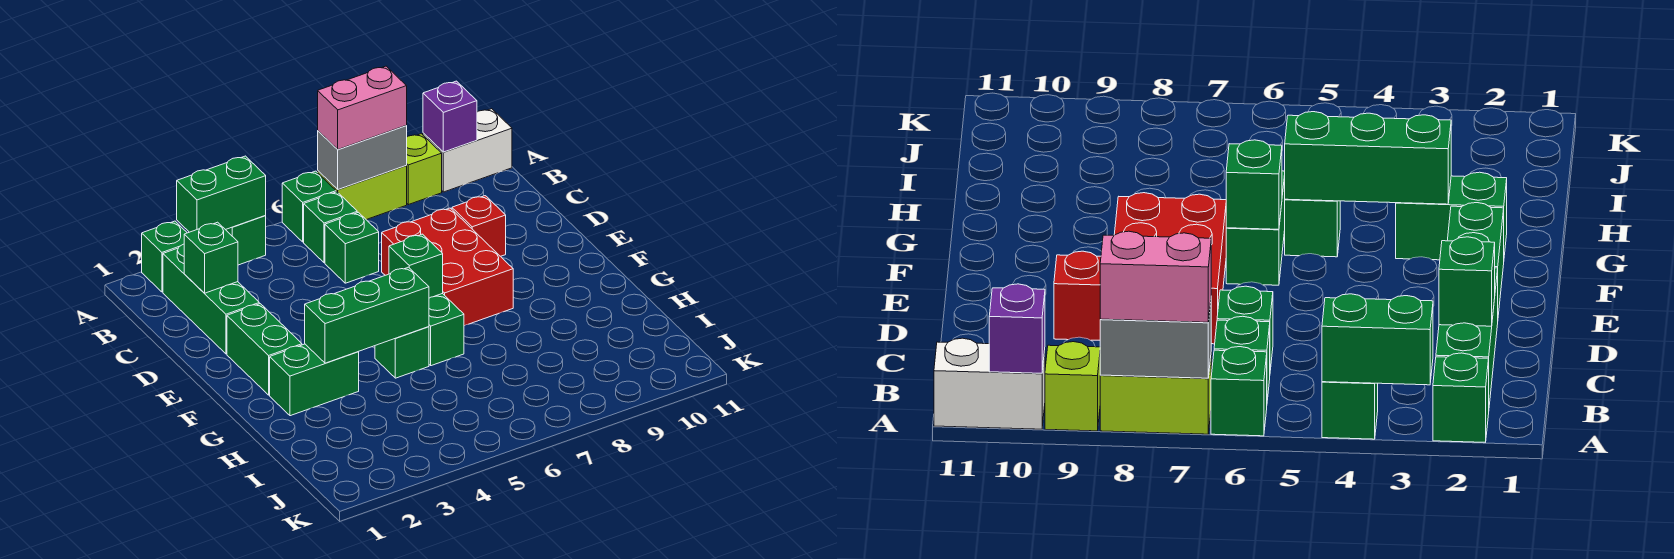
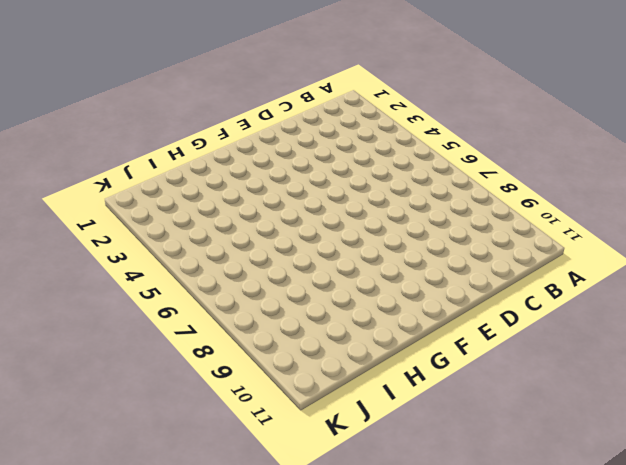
none -> green 1x1 brick [142,221,187,292]
none -> green 1x1 brick [226,216,266,265]
none -> green 1x1 brick [282,171,336,242]

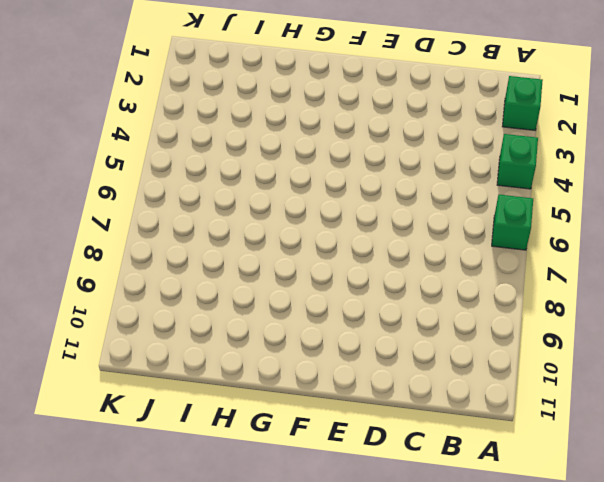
none -> lime 1x2 brick [318,166,407,220]
none -> lime 1x1 brick [406,134,442,205]
none -> white 1x2 brick [423,109,512,192]

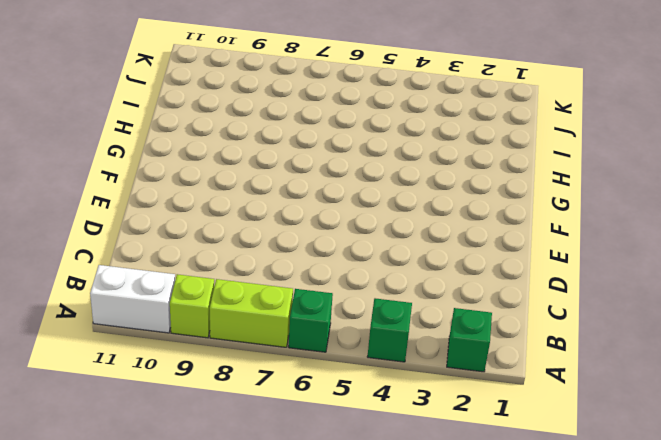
none -> green 1x3 brick [163,244,259,354]
none -> green 1x1 brick [304,192,357,263]
none -> green 1x1 brick [325,212,379,283]

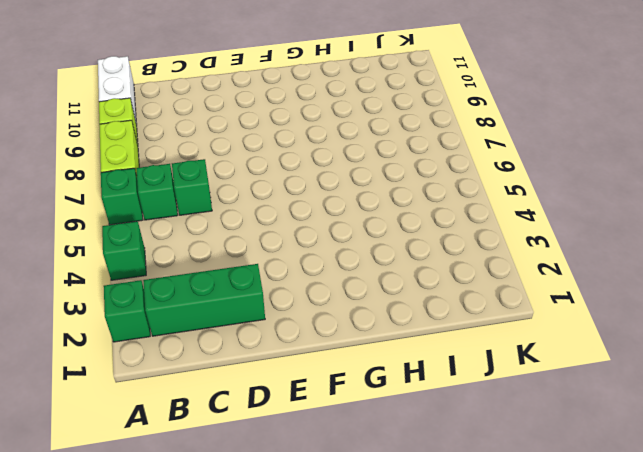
none -> red 2x3 brick [382,208,513,326]
none -> red 1x1 brick [452,196,506,256]
none -> green 1x2 brick [227,304,302,395]

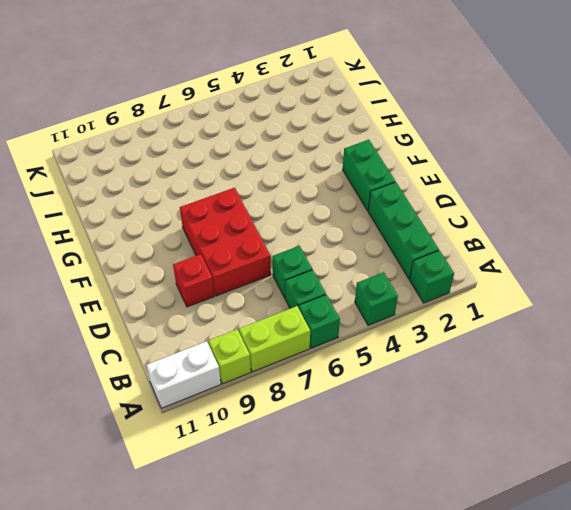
none -> green 1x2 brick [429,293,464,366]
none -> green 1x2 brick [270,344,359,416]
none -> green 1x1 brick [375,327,429,378]

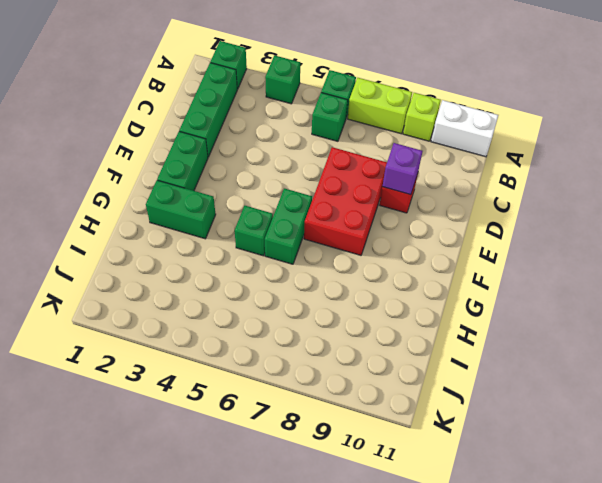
purple 1x1 brick [383,143,422,195] -> purple 1x1 brick moved to [423,81,477,152]
none -> green 1x1 brick [325,212,379,283]
none -> green 1x2 brick [177,156,266,232]
none -> grey 1x2 brick [318,126,407,189]

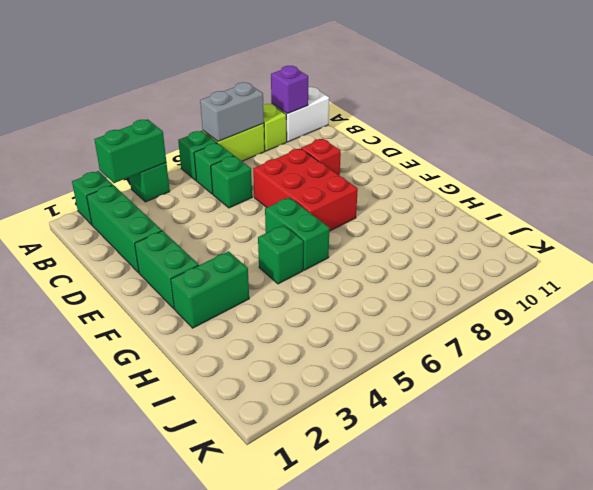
none -> green 1x1 brick [184,222,238,293]
none -> green 1x1 brick [389,234,443,298]
none -> green 1x3 brick [305,267,429,363]

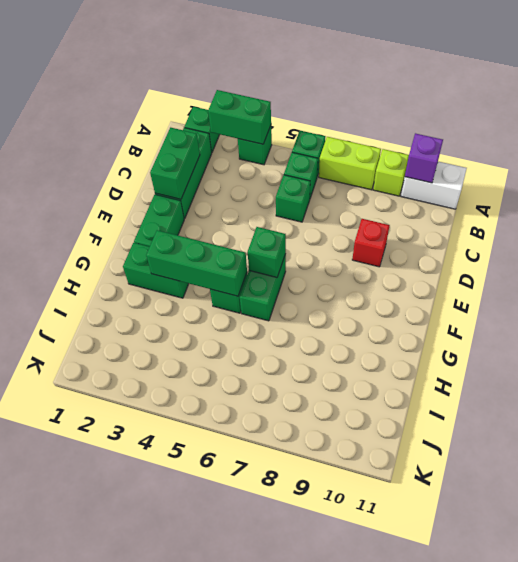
green 1x2 brick [150,128,200,199] -> green 1x1 brick [184,222,238,293]
none -> red 2x3 brick [382,208,513,326]
none -> grey 1x2 brick [318,126,407,189]
none -> pink 1x2 brick [318,66,407,149]

